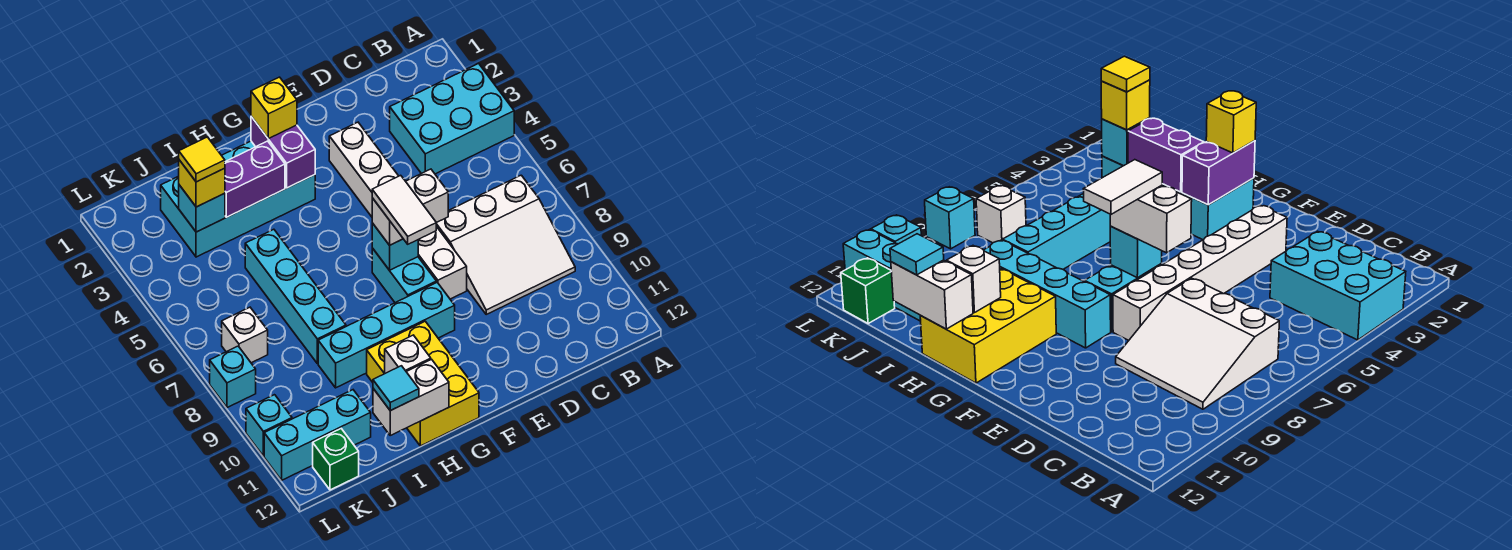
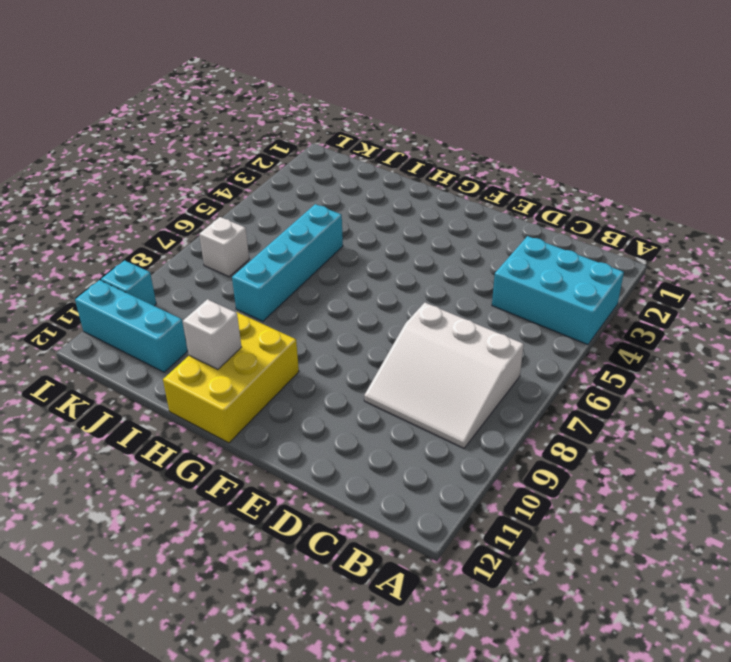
none -> white 1x6 brick [329,122,467,299]
none -> cyan 1x2 brick [372,248,436,303]
none -> cyan 1x4 brick [318,282,455,388]

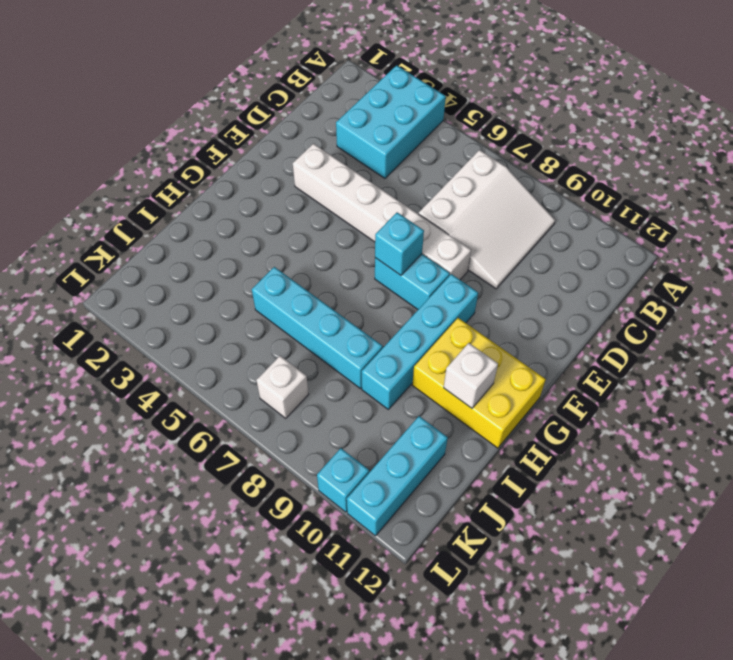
none -> cyan 2x4 brick [161,141,315,257]
none -> green 1x1 brick [313,429,359,490]
none -> cyan 1x1 brick [210,346,256,408]

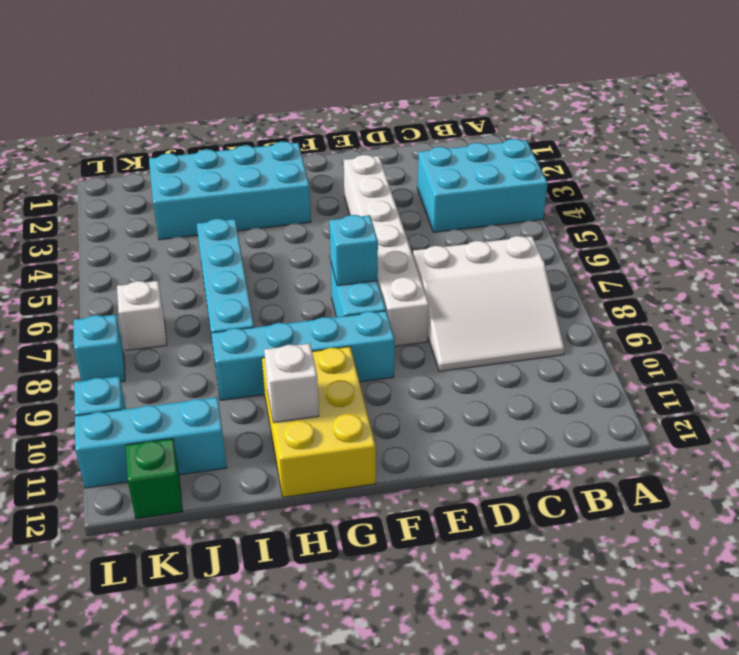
none -> purple 1x2 brick [251,117,315,188]
none -> purple 1x2 brick [225,141,285,217]
none -> white 1x2 brick [373,359,449,435]

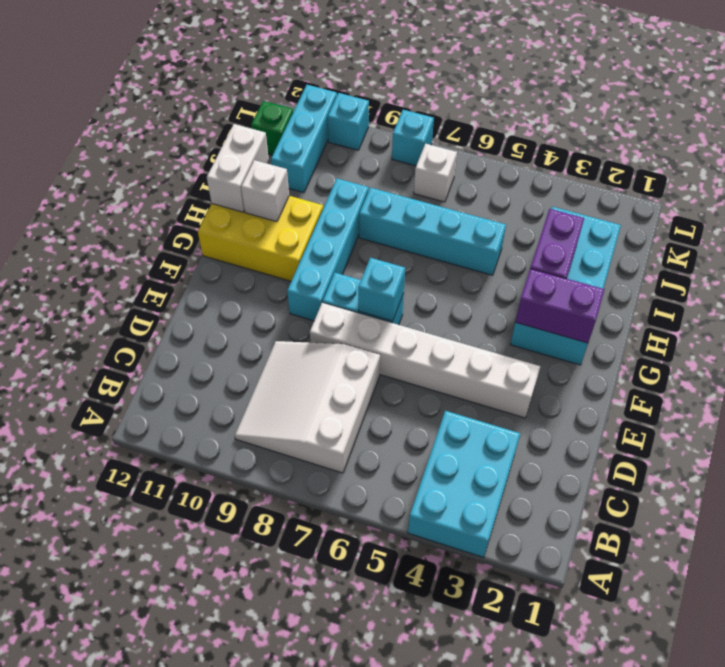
none -> cyan 1x1 brick [179,185,225,232]
none -> white 1x2 brick [372,169,448,245]
none -> yellow 1x1 brick [251,77,297,139]

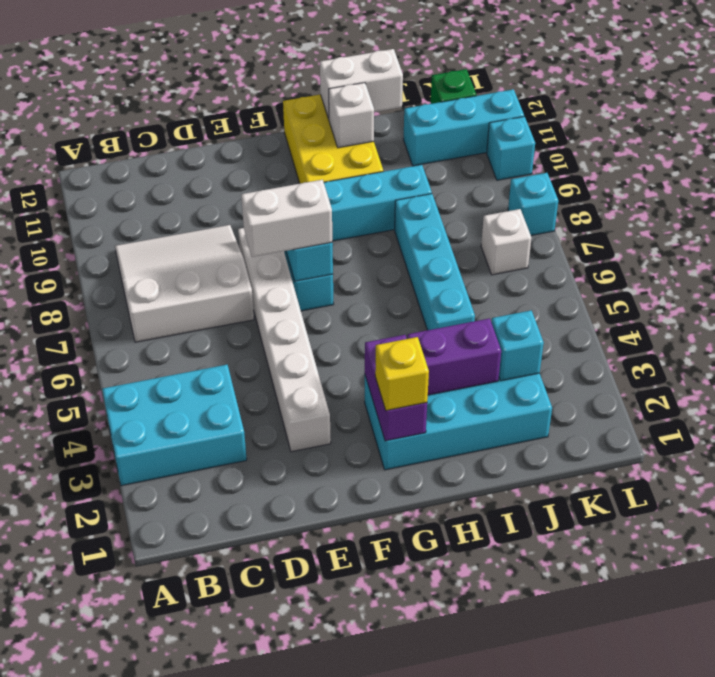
none -> cyan 1x1 tile [373,366,419,411]
none -> yellow 1x1 brick [179,160,225,207]
none -> white 1x2 tile [372,175,436,244]

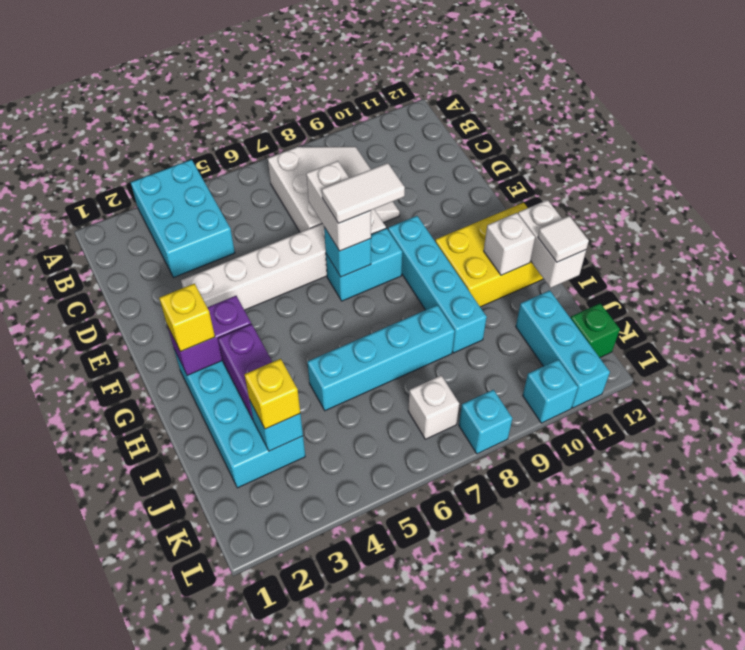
white 1x1 tile [538,216,589,262] -> cyan 1x1 tile [373,366,419,411]
none -> yellow 1x1 tile [179,137,225,182]

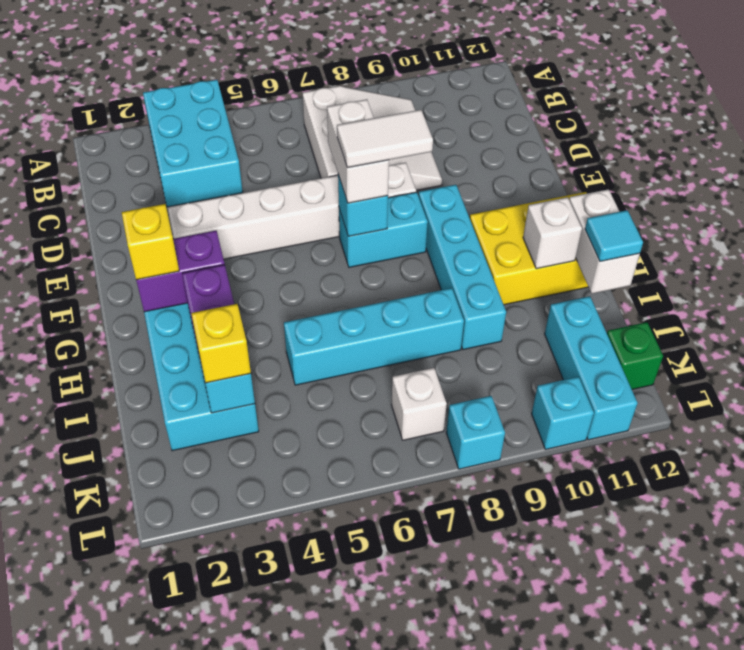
none -> yellow 1x1 tile [179,137,225,182]

